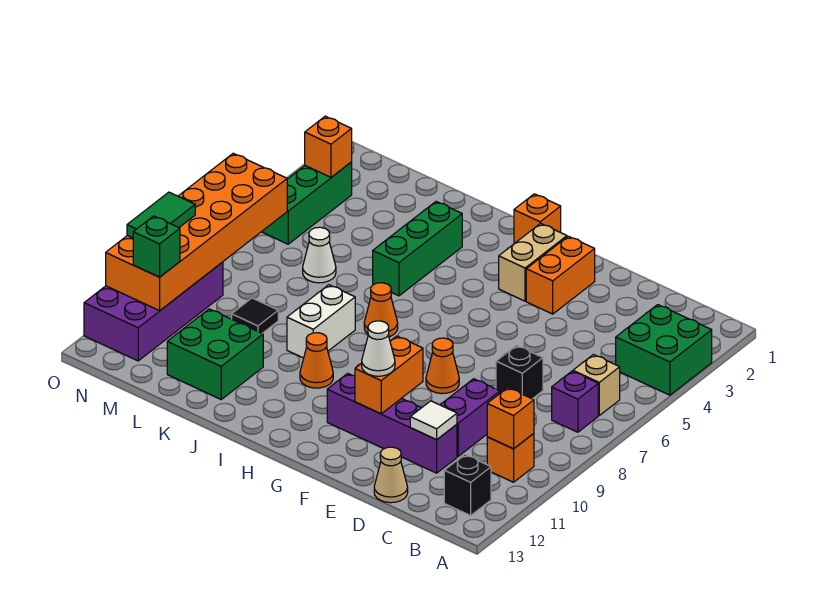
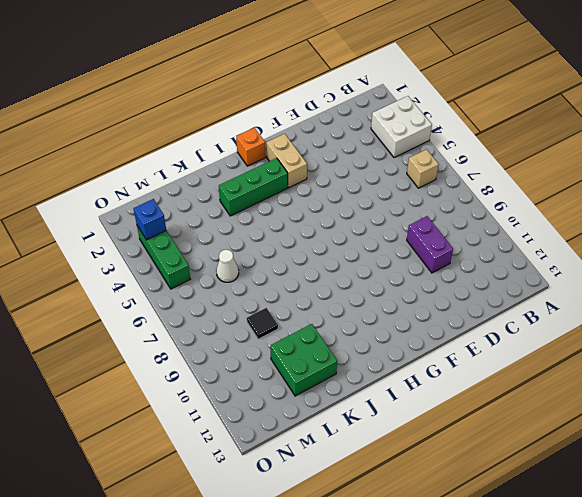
white 2x2 brick [371,96,432,158] -> green 2x2 brick [616,305,712,395]
green 1x3 brick [219,158,288,216] -> green 1x3 brick turned to [373,202,462,296]
blue 1x1 brick [133,199,166,240] -> orange 1x1 brick [305,116,352,177]
none -> purple 1x1 brick [552,371,598,432]
none -> orange 1x1 brick [487,433,534,482]
none -> black 1x1 brick [444,455,491,516]
none -> black 1x1 brick [496,345,543,399]

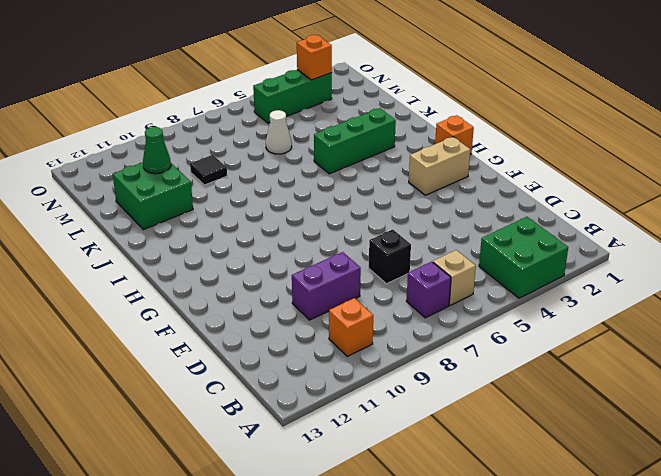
green 1x1 cone [143,127,171,174] -> none
none -> black 1x1 brick [444,455,491,516]
none -> purple 1x4 brick [327,373,457,473]
none -> tan 1x1 cone [374,447,408,503]
none -> orange 1x2 brick [526,236,595,314]

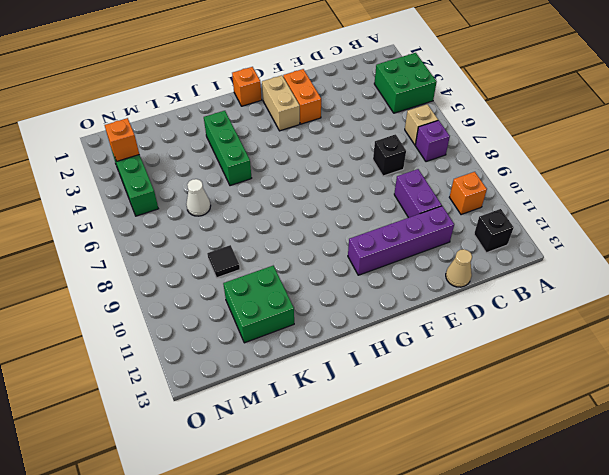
none -> orange 1x1 cone [426,338,459,394]
none -> orange 1x1 cone [364,283,398,337]
none -> orange 1x1 cone [300,333,333,388]
none -> white 1x2 brick [287,285,355,358]

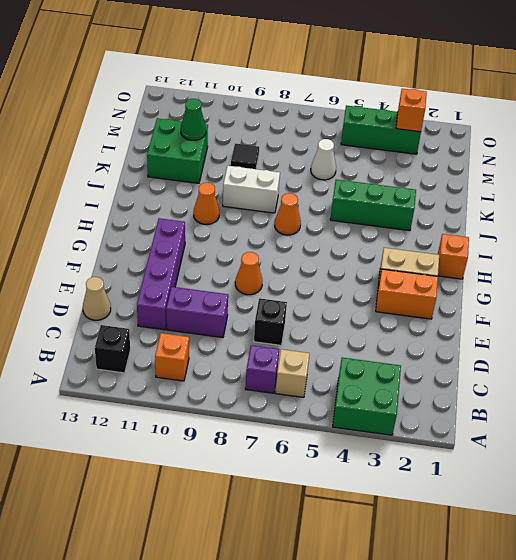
green 1x1 cone [181,99,206,140] -> none
none -> purple 2x4 brick [84,262,223,361]
none -> orange 1x1 brick [487,388,534,449]
none -> white 1x1 tile [410,401,457,440]
none -> orange 1x2 brick [355,336,423,414]

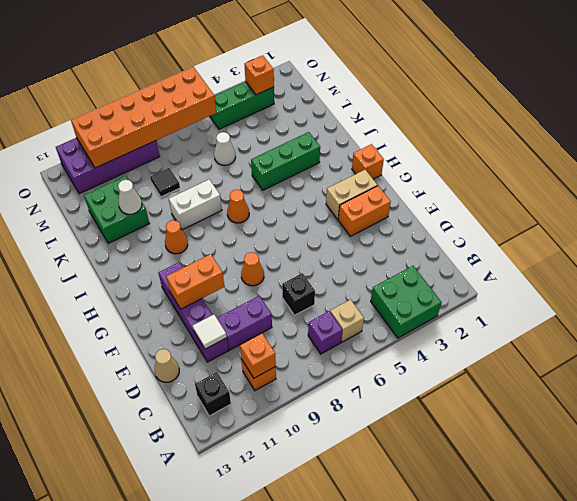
white 1x1 cone [118,180,142,214] -> white 1x1 cone moved to [362,321,395,376]
none -> green 1x1 brick [133,216,180,277]
none -> green 1x2 tile [127,192,195,238]

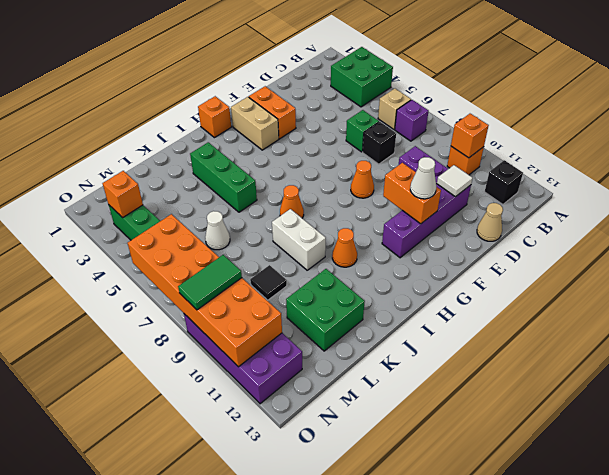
green 1x1 brick [346,110,379,152] -> green 1x1 brick moved to [133,216,180,277]
green 1x2 tile [178,255,242,310] -> green 1x2 tile turned to [127,192,195,238]

